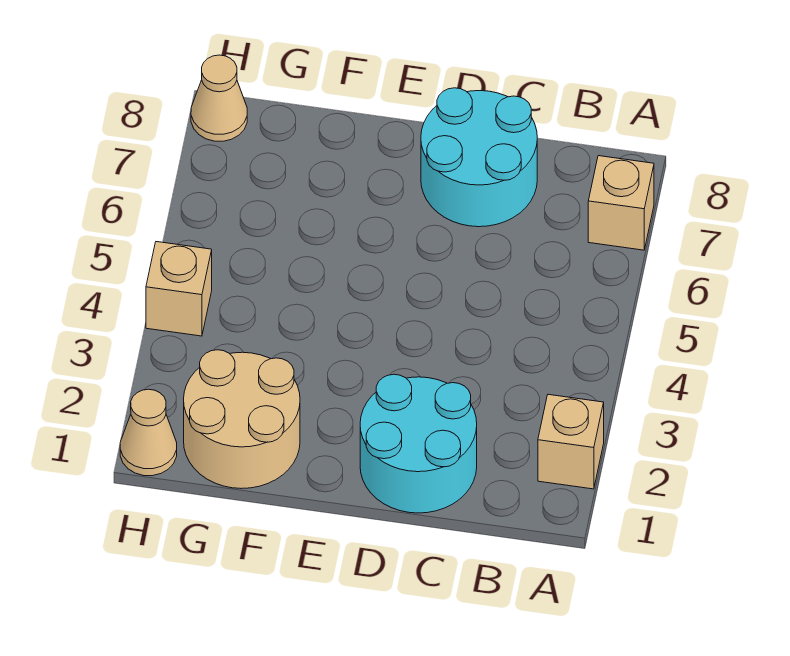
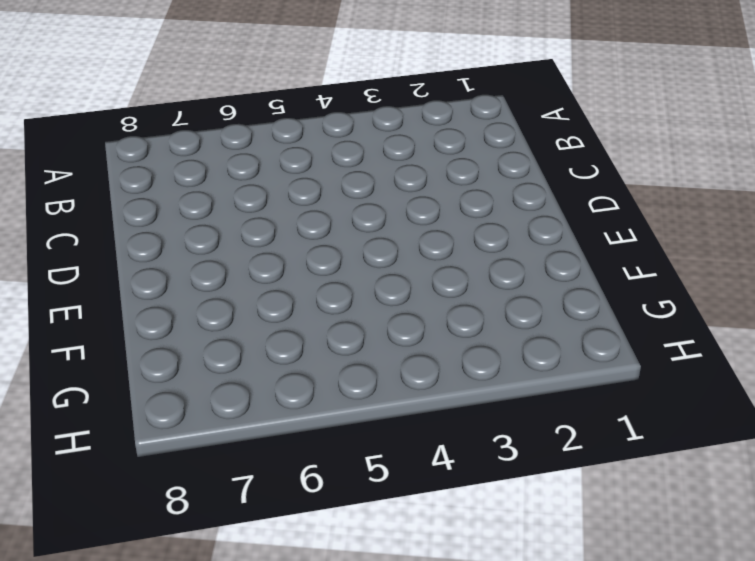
none -> tan 1x1 brick [538,394,604,489]
none -> tan 1x1 brick [588,156,654,250]

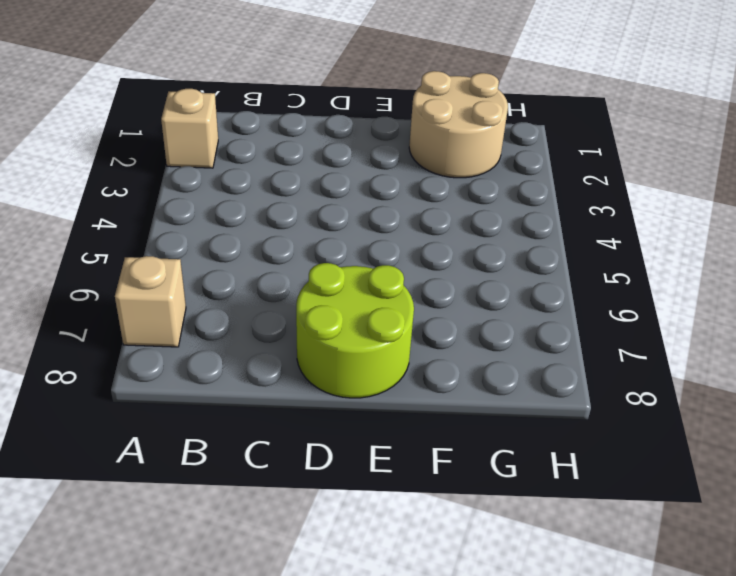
lime 2x2 round brick [296,263,414,398] -> cyan 2x2 round brick [421,88,537,227]
none -> cyan 2x2 round brick [360,374,477,513]
none -> tan 1x1 cone [120,389,177,476]

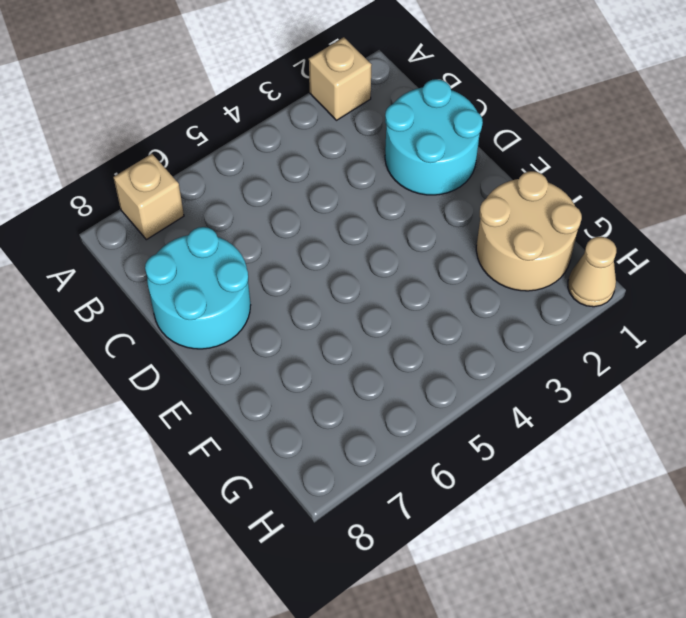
none -> tan 1x1 brick [146,242,212,336]
none -> tan 1x1 cone [191,55,247,141]

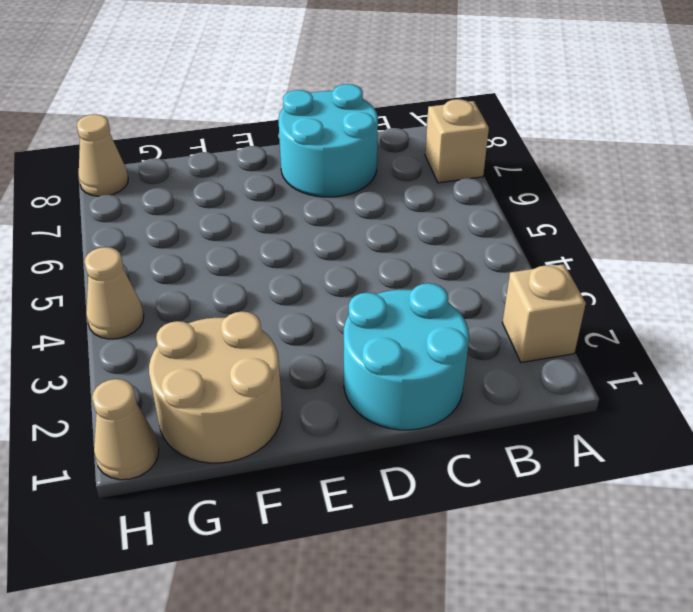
tan 1x1 cone [84,247,144,339] -> tan 1x1 brick [146,242,212,336]

